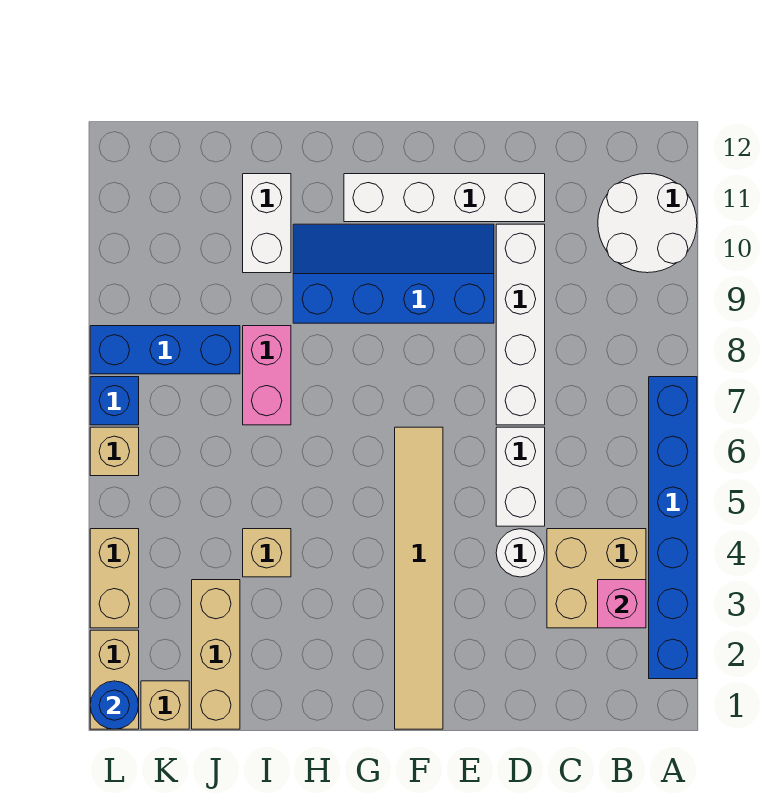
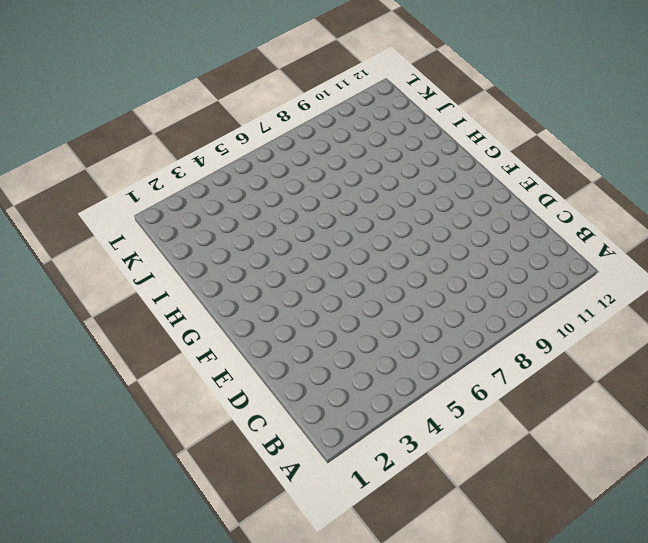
none -> blue 1x6 brick [649,377,697,679]
none -> white 2x2 round brick [598,174,697,273]
none -> tan 2x2 brick [547,529,646,628]

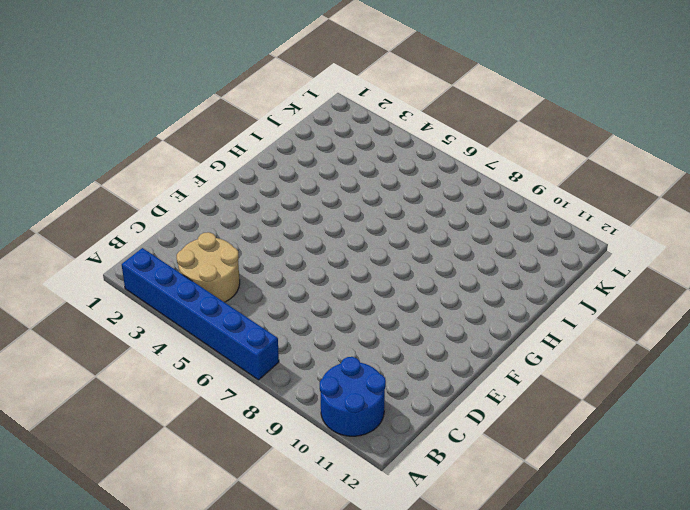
blue 2x2 round brick [320,357,386,436] -> white 2x2 round brick [598,174,697,273]
tan 2x2 round brick [177,232,240,302] -> tan 2x2 brick [547,529,646,628]
none -> white 1x1 round brick [496,529,545,577]
none -> white 1x2 brick [496,427,545,526]
none -> white 1x4 brick [496,224,545,425]

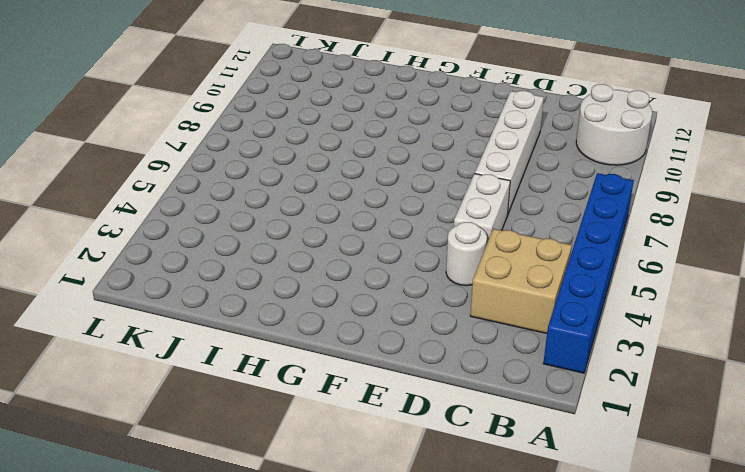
none -> white 1x4 brick [344,174,545,222]
none -> blue 2x4 slope [293,224,494,323]
none -> tan 1x6 tile [395,427,443,729]

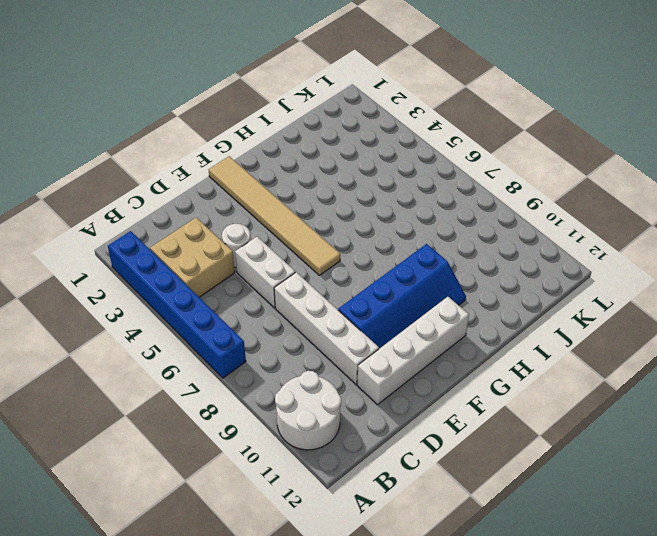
none -> tan 1x1 brick [243,529,291,577]
none -> pink 1x2 brick [243,326,291,425]
none -> white 1x2 brick [243,174,291,273]

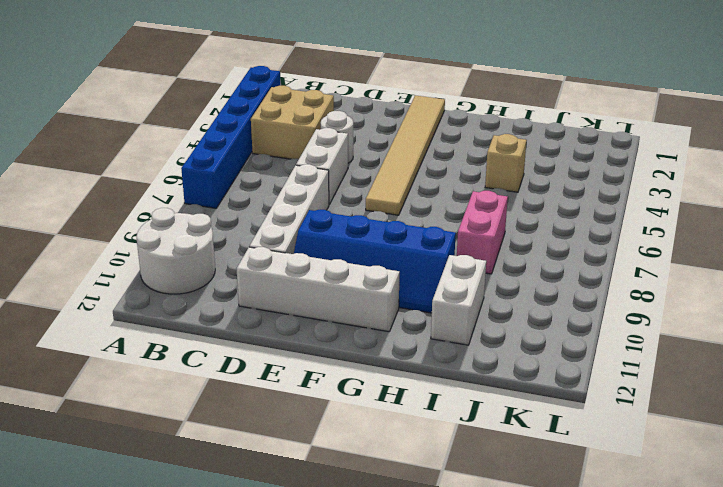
none -> tan 1x3 brick [192,580,240,729]
none -> blue 1x3 brick [90,326,240,374]
none -> tan 1x1 brick [141,681,189,729]

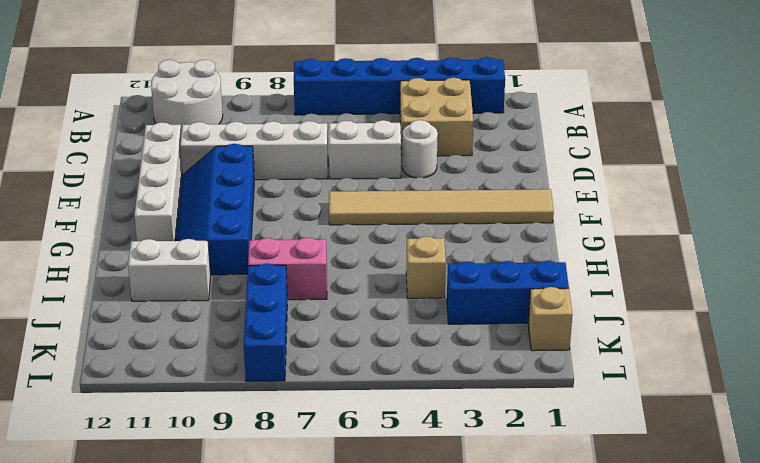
blue 1x3 brick [447,261,569,324] -> tan 1x3 brick [192,580,240,729]
none -> tan 1x2 brick [90,630,139,729]
none -> tan 1x2 brick [90,529,139,628]
none -> tan 1x1 brick [90,427,139,476]

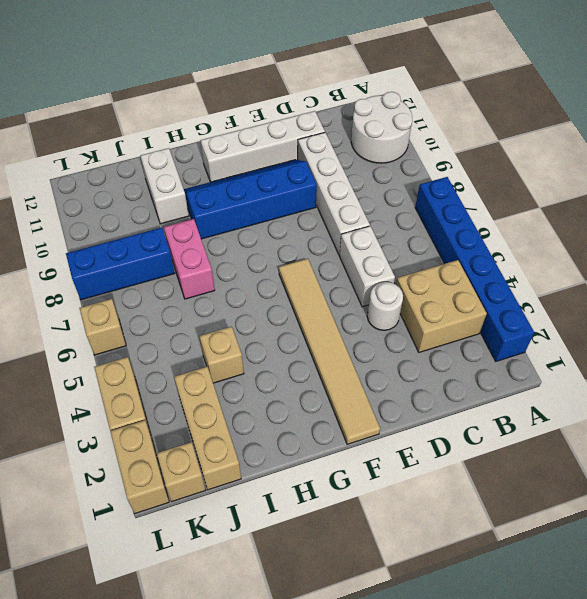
none -> blue 1x1 brick [90,377,139,425]
none -> pink 1x1 brick [598,580,646,628]
none -> blue 1x1 round brick [90,681,139,729]

